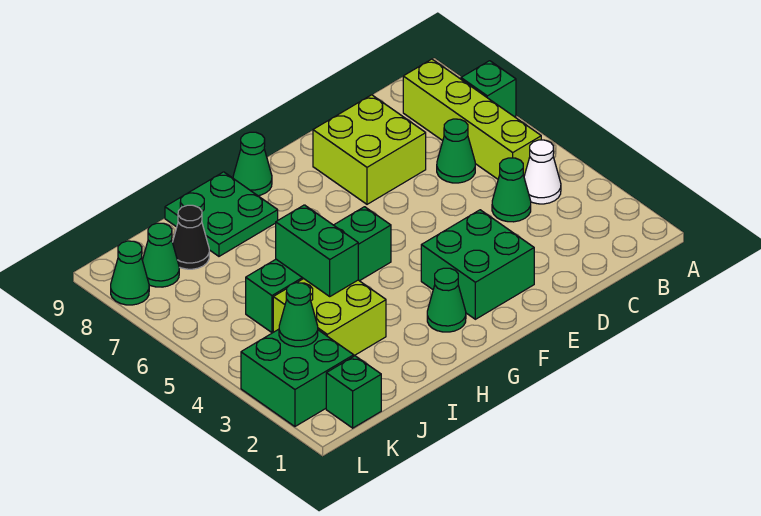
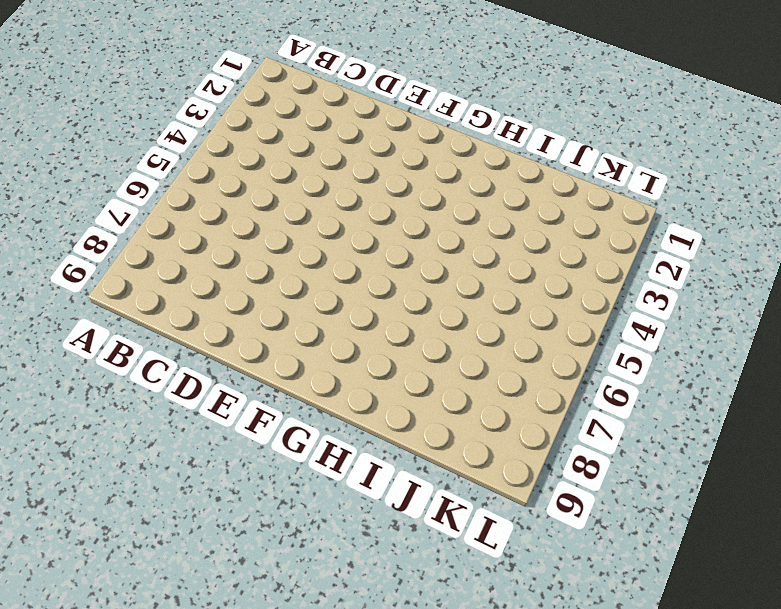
none -> green 1x1 brick [461,61,516,117]
none -> white 1x1 cone [524,140,561,204]
none -> lime 1x4 brick [403,59,541,179]

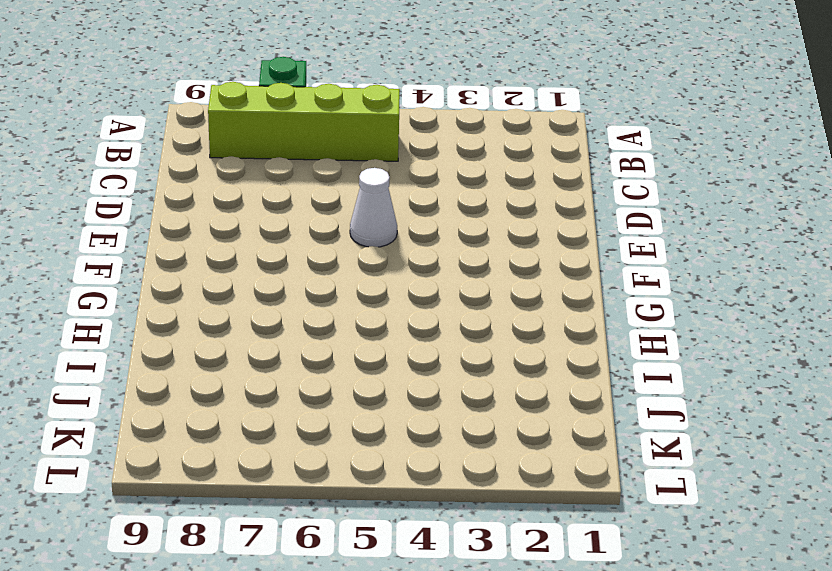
white 1x1 cone [350,168,397,247] -> white 1x1 cone moved to [524,140,561,204]
none -> green 1x1 cone [492,158,531,222]
none -> green 1x1 cone [437,119,475,183]
none -> lime 2x2 brick [313,95,426,204]

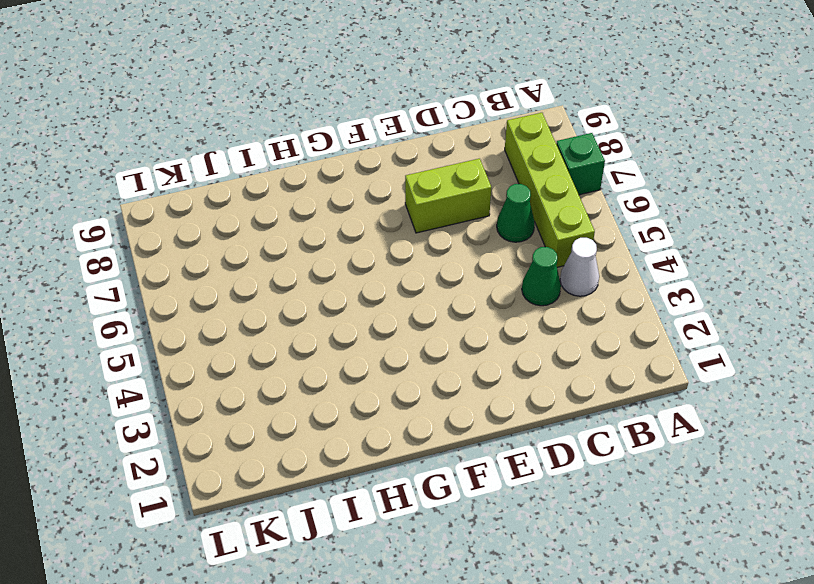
lime 1x2 brick [405,159,491,233] -> lime 2x2 brick [313,95,426,204]
none -> green 2x2 brick [421,210,534,319]
none -> green 1x1 cone [427,268,466,332]
none -> green 1x4 brick [246,207,391,333]

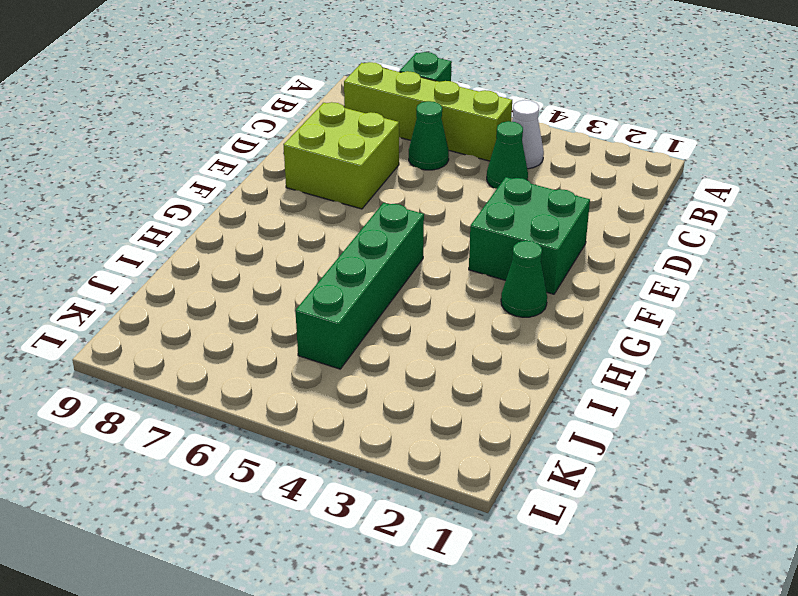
none -> green 1x1 cone [233,132,272,196]
none -> green 2x2 plate [165,172,278,256]
none -> lime 2x2 brick [273,279,386,356]

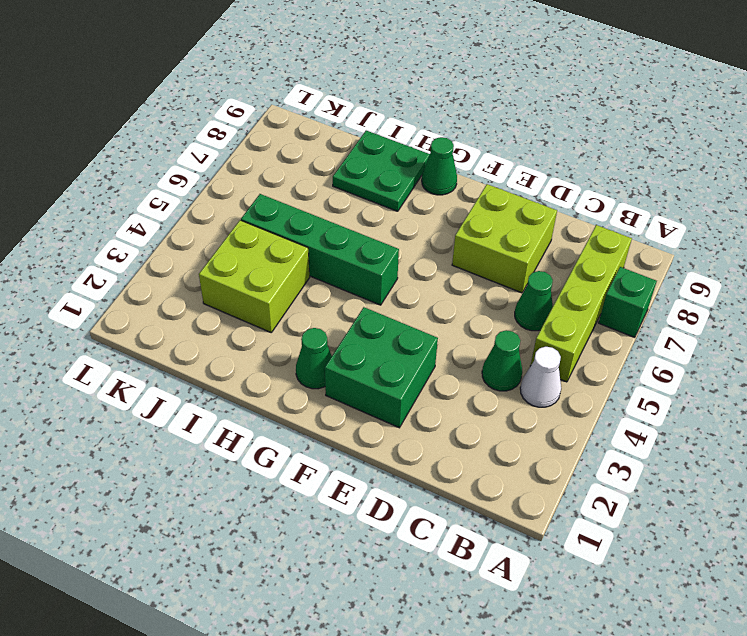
none -> black 1x1 cone [173,205,209,269]
none -> green 1x1 brick [326,356,381,428]
none -> green 2x2 brick [241,329,354,426]

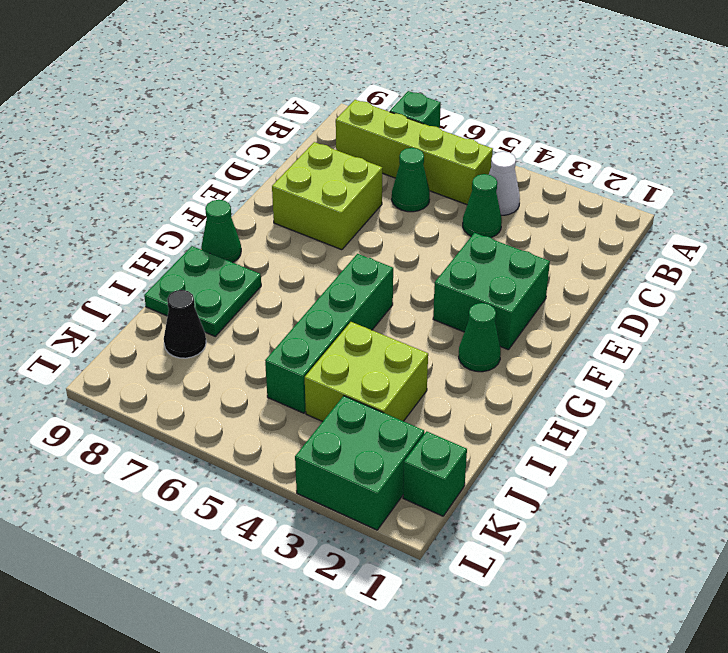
none -> green 1x1 cone [142,223,179,287]
none -> green 1x1 cone [111,241,149,305]
none -> green 1x2 brick [276,205,358,296]

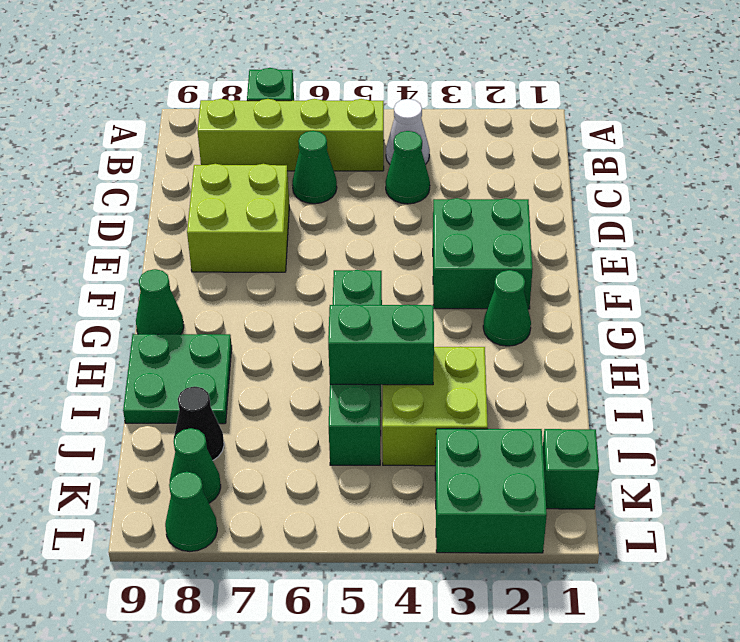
none -> green 1x1 cone [279,283,318,347]

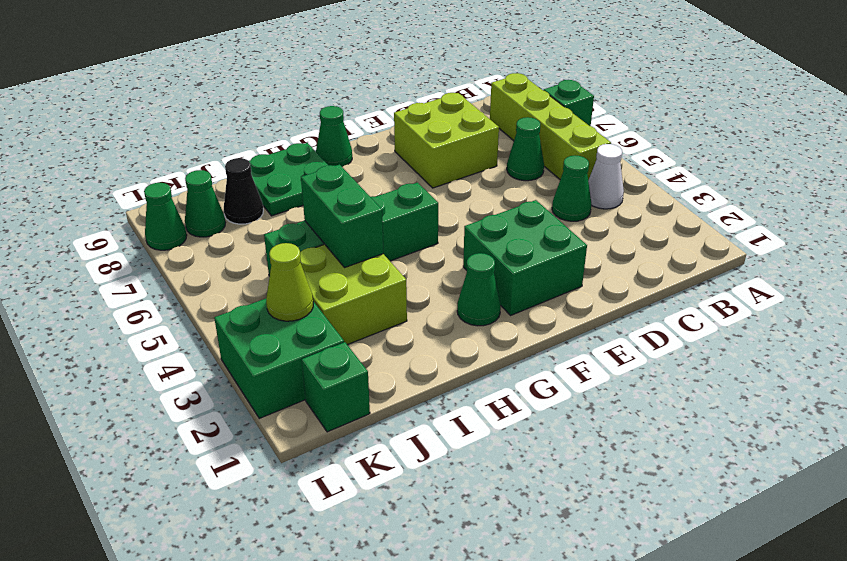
lime 1x1 cone [266,243,313,321] -> green 1x1 cone [279,283,318,347]

